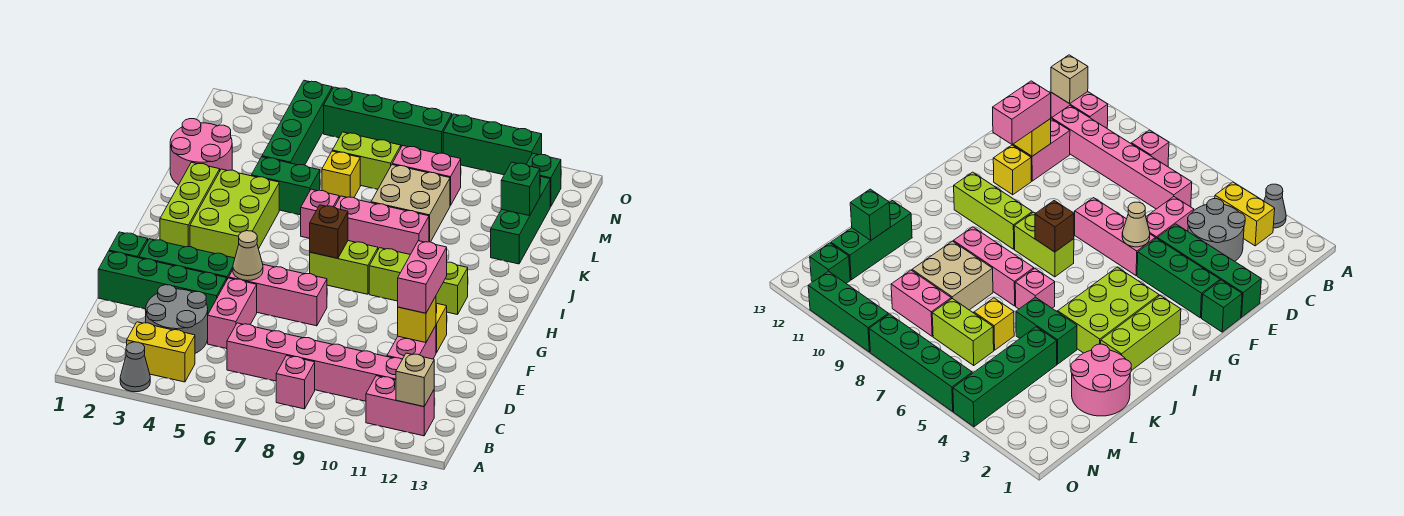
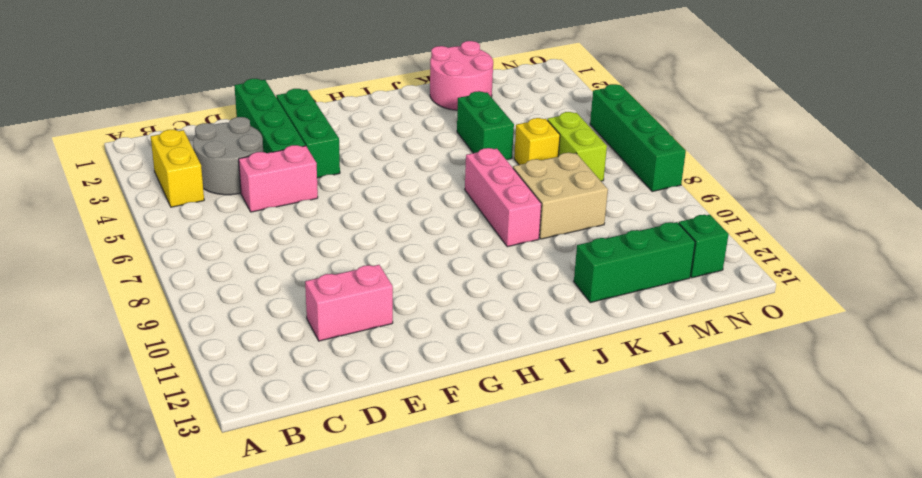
none -> grey 1x1 cone [120,342,150,392]
none -> pink 1x1 brick [276,356,315,409]
none -> pink 1x2 brick [366,376,434,436]
none -> pink 1x6 brick [227,323,402,401]

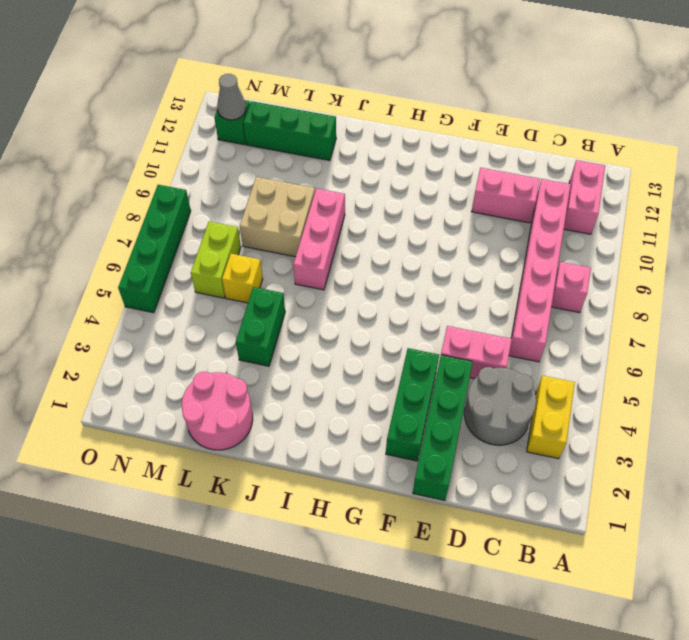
grey 1x1 cone [217,74,246,120] -> grey 1x1 cone moved to [120,342,150,392]
none -> green 1x1 brick [109,232,148,258]
none -> pink 1x3 brick [229,264,327,326]
none -> yellow 1x1 brick [436,303,447,353]
none -> lime 1x3 brick [160,162,220,247]

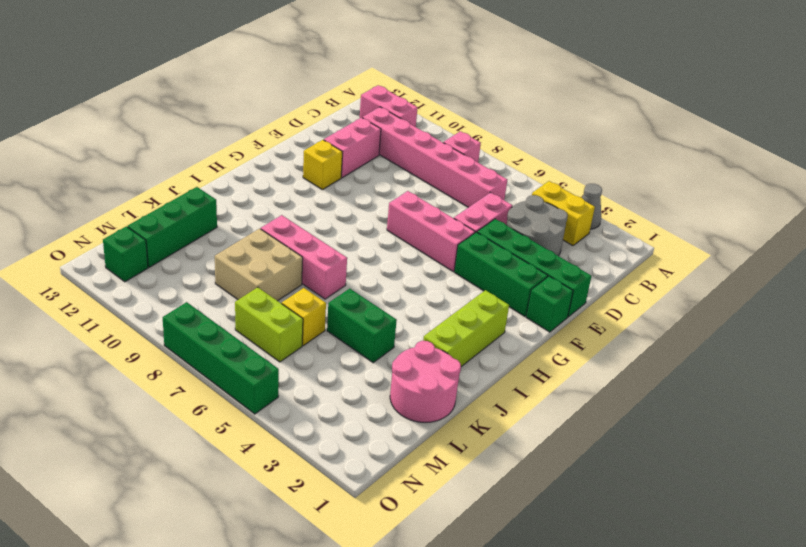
none -> lime 2x3 brick [190,169,279,258]
none -> lime 1x2 brick [310,241,378,294]
none -> lime 1x3 brick [369,248,468,315]
none -> pink 1x1 brick [301,189,339,238]

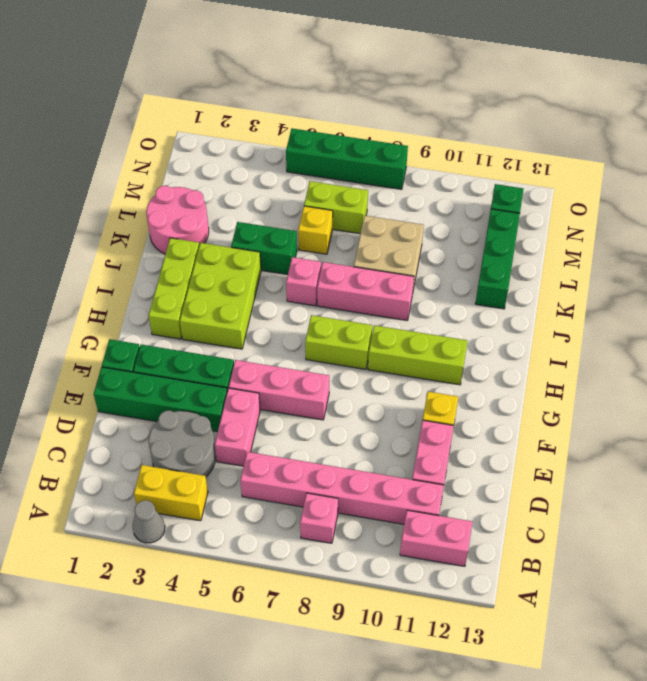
none -> green 1x4 brick [262,80,332,165]
none -> pink 1x2 brick [392,146,461,206]
none -> green 1x3 brick [443,114,542,175]
none -> tan 1x1 brick [396,353,434,407]

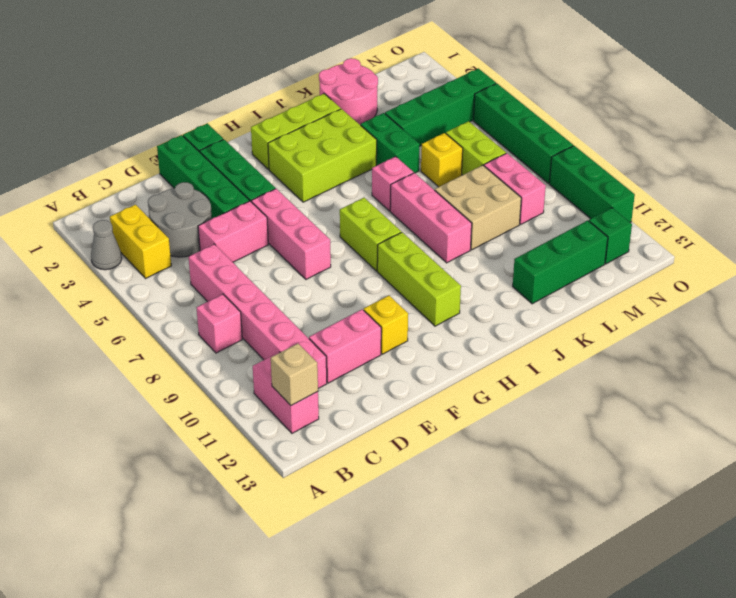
none -> yellow 1x1 brick [398,296,436,343]
none -> tan 1x1 cone [233,231,263,281]
none -> brown 1x1 brick [310,205,348,258]
none -> green 1x1 brick [501,162,540,216]

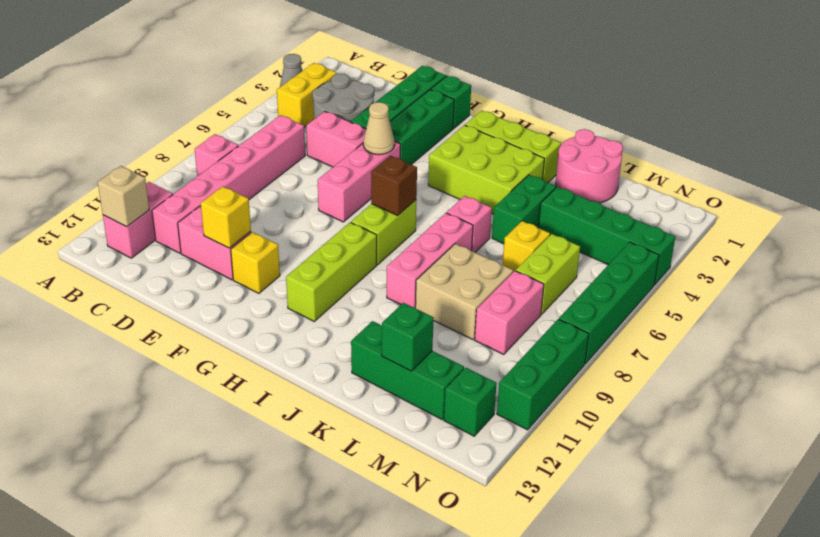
none -> pink 1x2 brick [398,241,447,313]

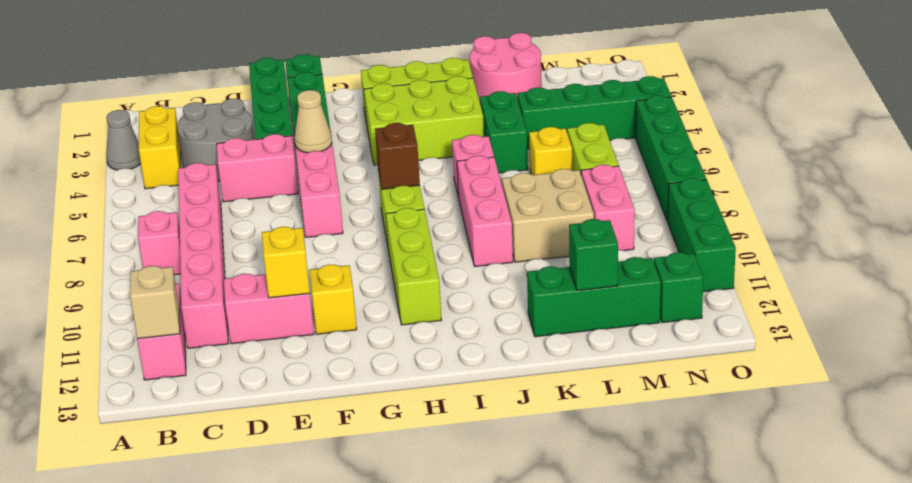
none -> pink 1x2 brick [398,241,447,313]

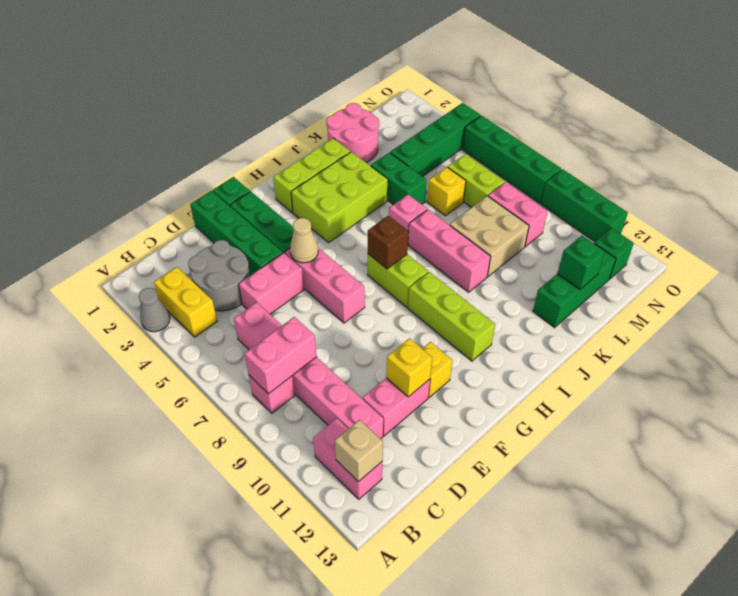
pink 1x2 brick [245,317,317,394] -> pink 1x2 brick moved to [398,241,447,313]

